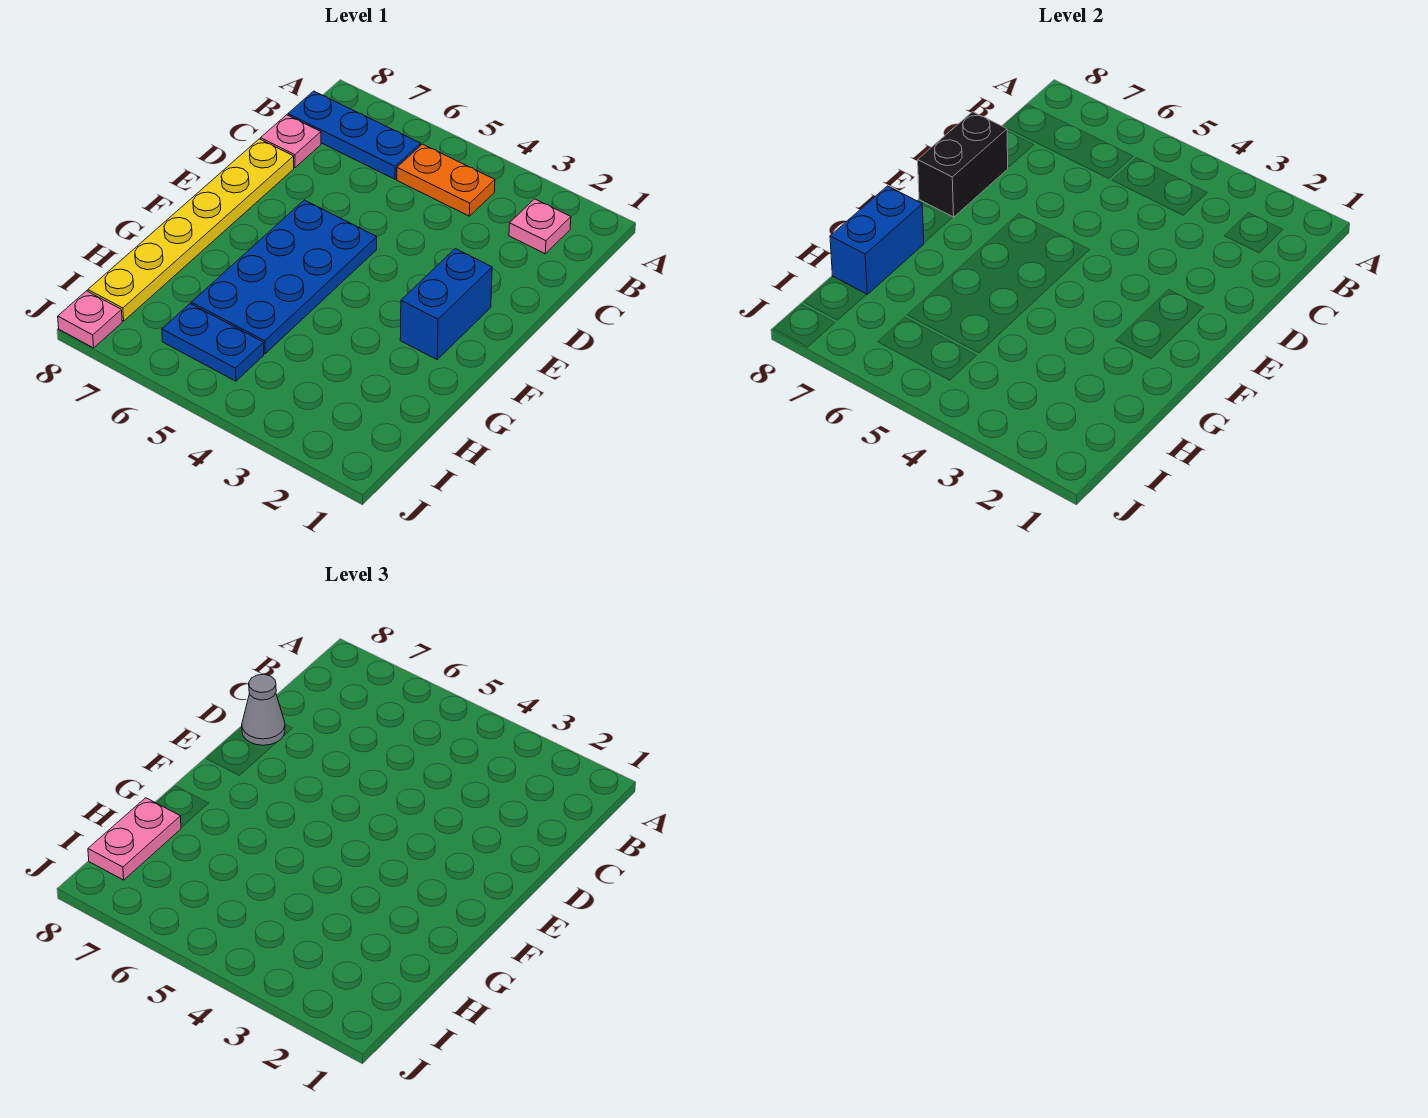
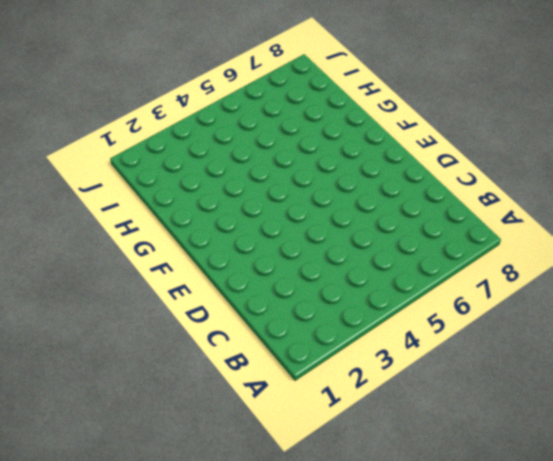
none -> pink 1x1 plate [509,199,571,254]
none -> orange 1x2 plate [397,144,495,216]
none -> blue 1x3 plate [288,91,421,179]

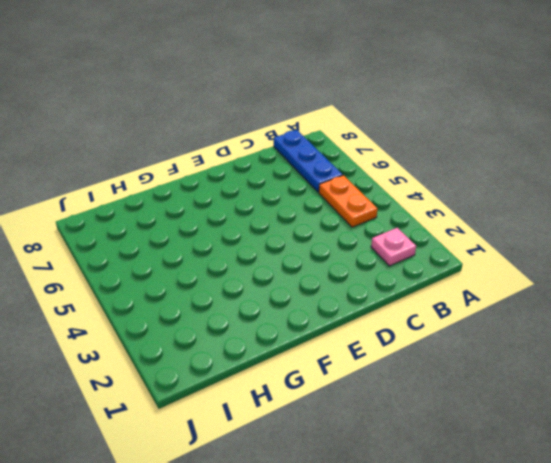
none -> pink 1x1 plate [261,115,321,168]
none -> yellow 1x6 plate [88,139,294,321]
none -> blue 1x2 brick [400,249,492,359]

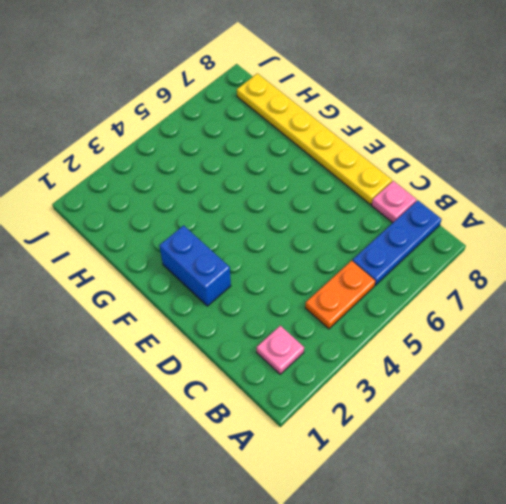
none -> blue 2x4 plate [191,200,377,354]
none -> blue 1x2 plate [162,304,264,381]
none -> pink 1x1 plate [58,291,122,348]

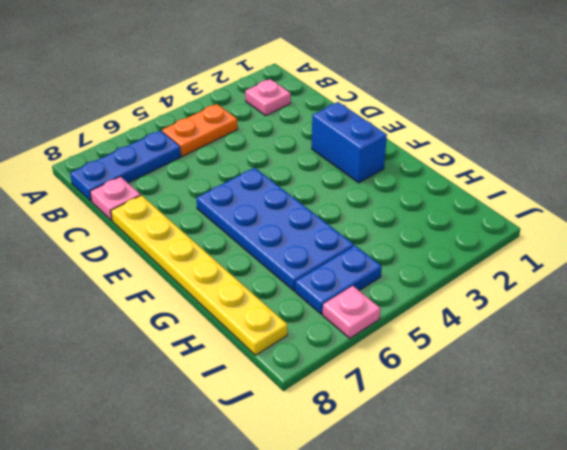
pink 1x1 plate [323,286,381,338] -> pink 1x1 plate moved to [58,291,122,348]
none -> black 1x2 brick [918,112,1008,217]
none -> blue 1x2 brick [830,186,924,294]
none -> grey 1x1 cone [242,674,285,745]

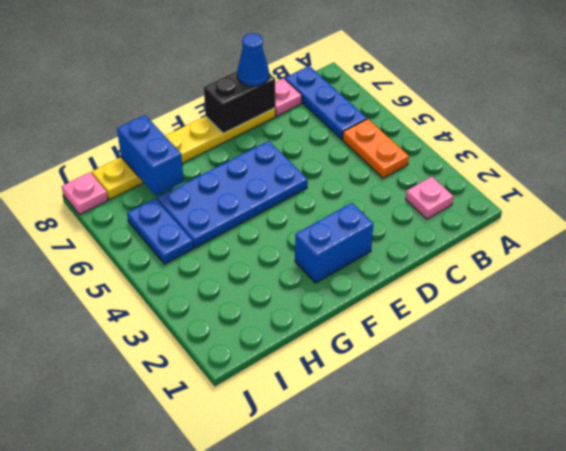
blue 1x1 cone [237,33,269,87] -> grey 1x1 cone [242,674,285,745]
blue 1x2 brick [117,115,184,196] -> blue 1x2 brick turned to [830,186,924,294]
none -> pink 1x2 plate [88,798,181,880]

